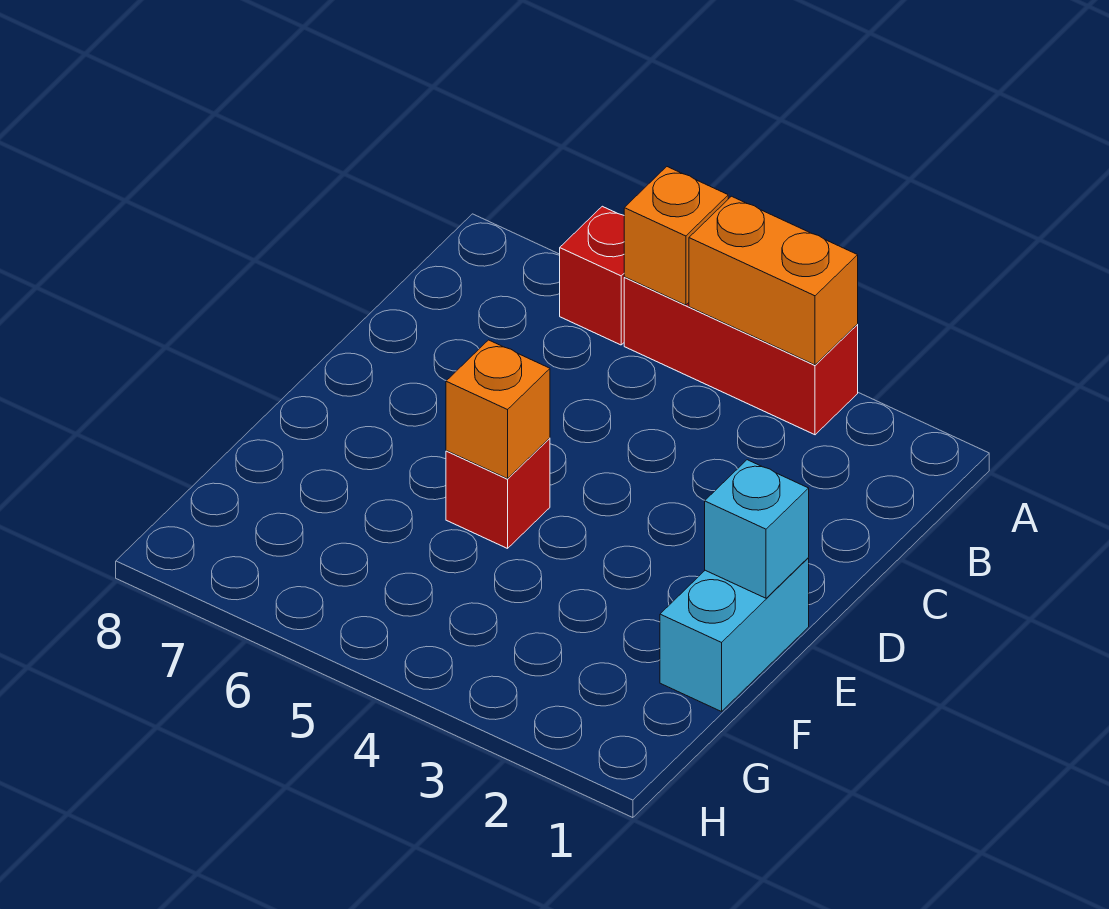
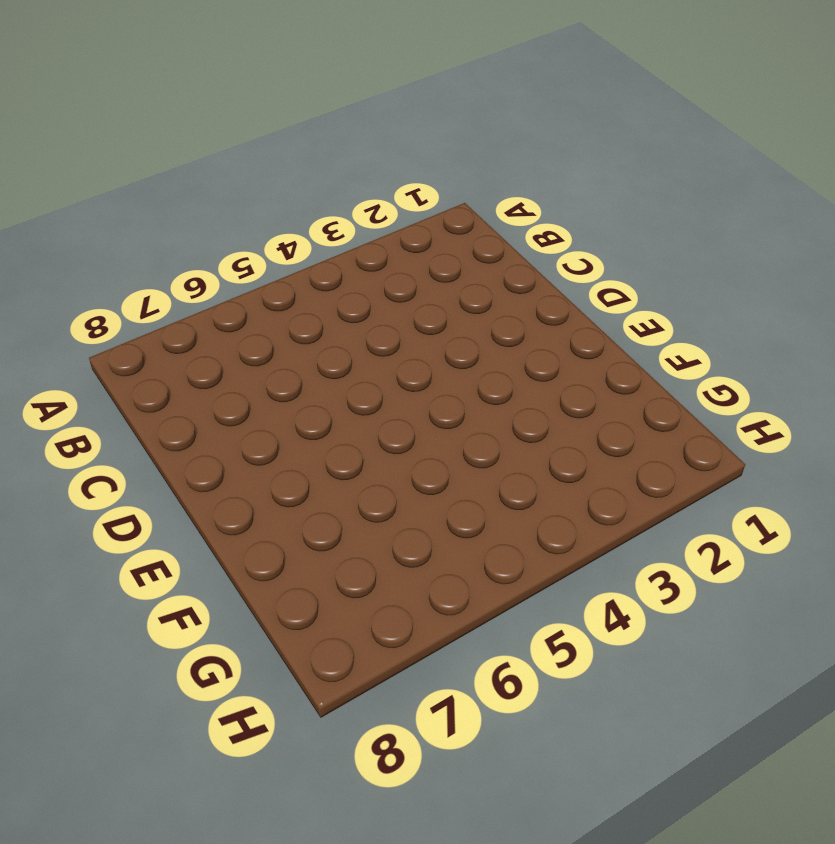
none -> red 1x3 brick [624,277,858,435]
none -> red 1x1 brick [560,206,625,345]

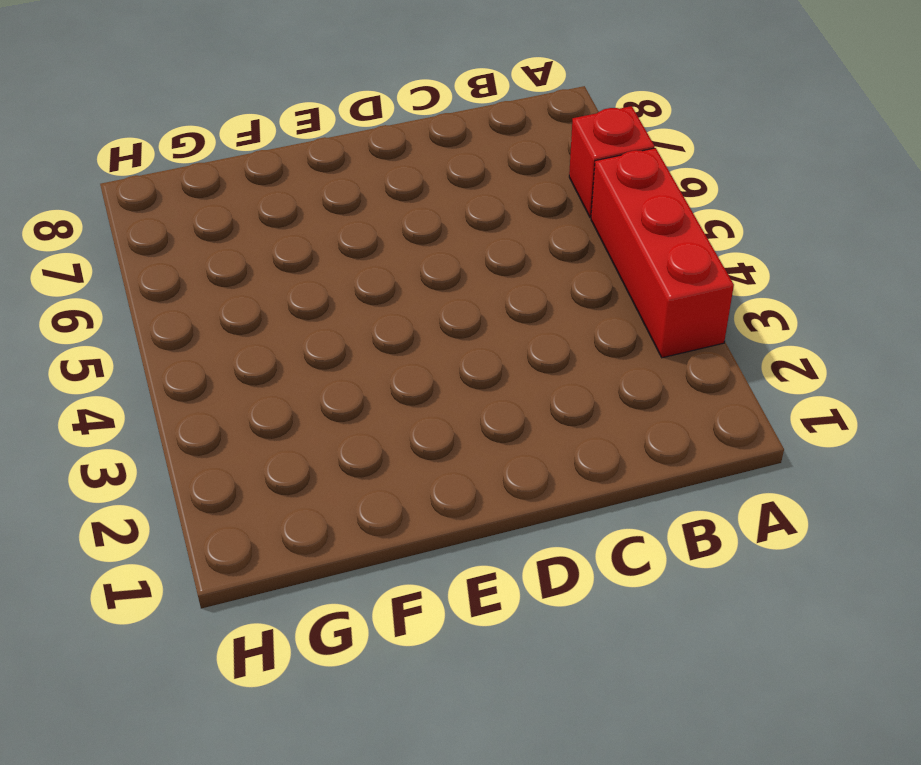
none -> cyan 1x2 brick [660,558,809,712]
none -> red 1x1 brick [446,438,550,548]

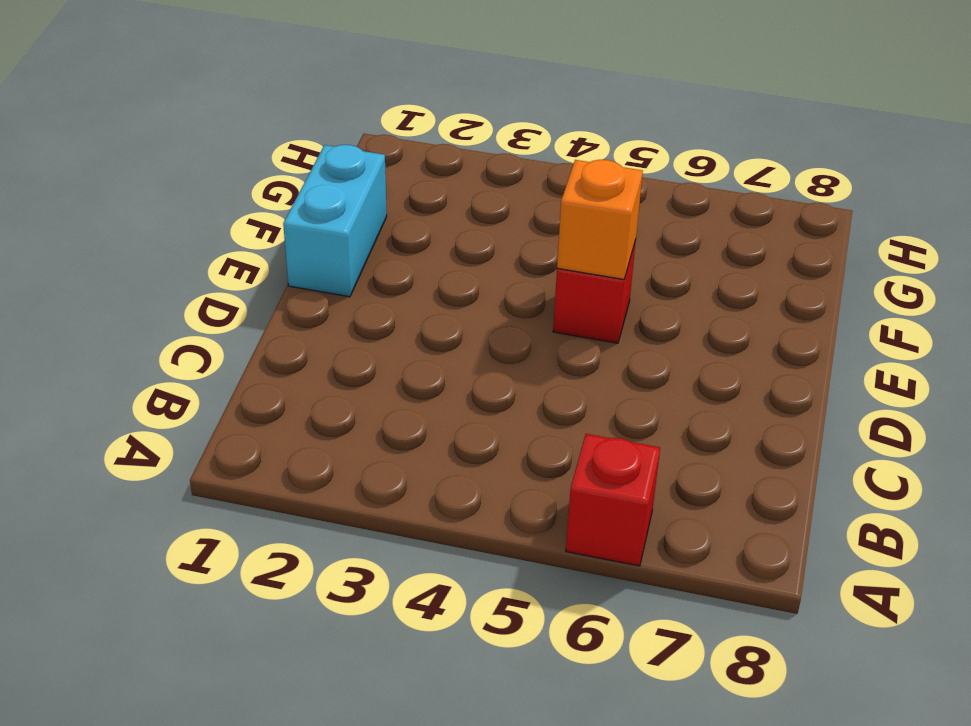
none -> red 1x3 brick [624,277,858,435]
none -> orange 1x2 brick [689,196,858,365]

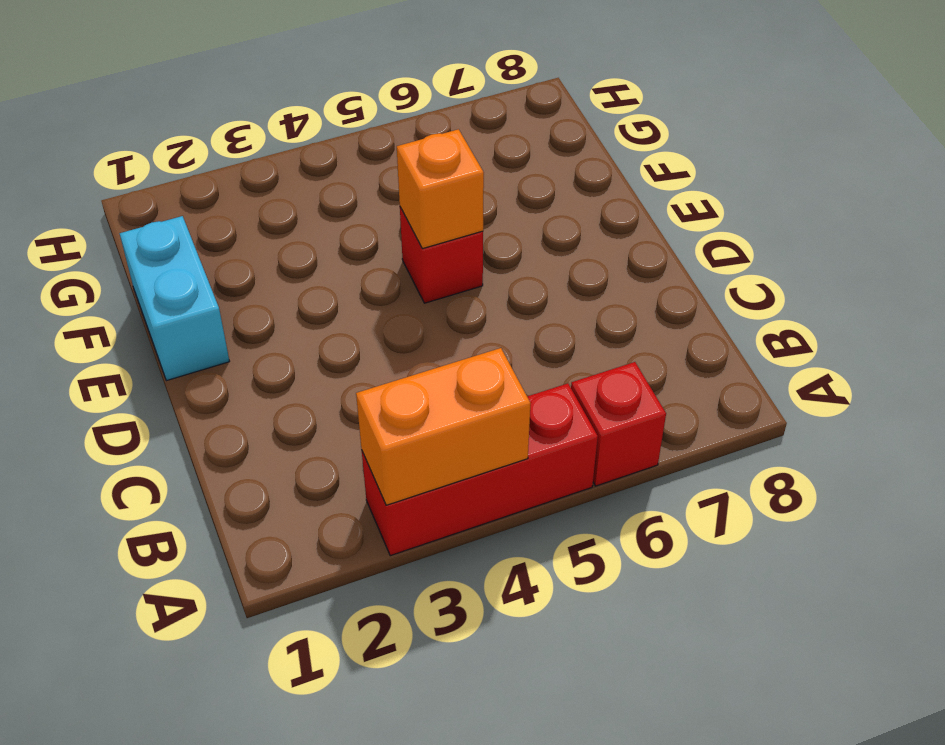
none -> orange 1x1 brick [624,167,728,305]
none -> cyan 1x1 brick [705,460,809,598]

